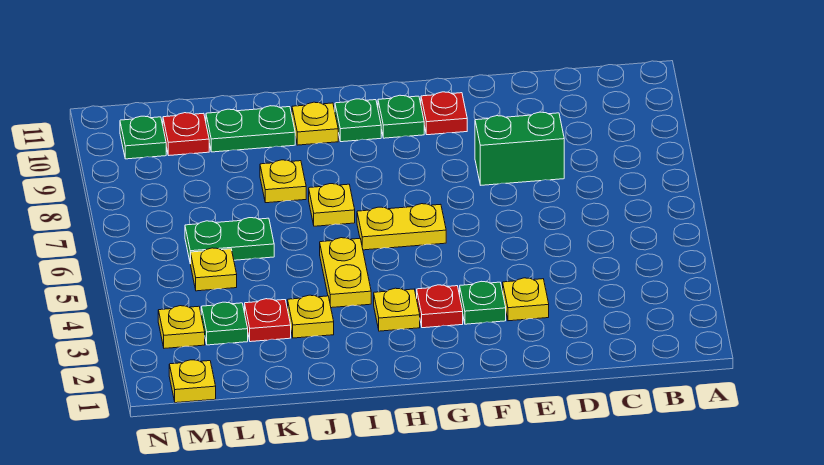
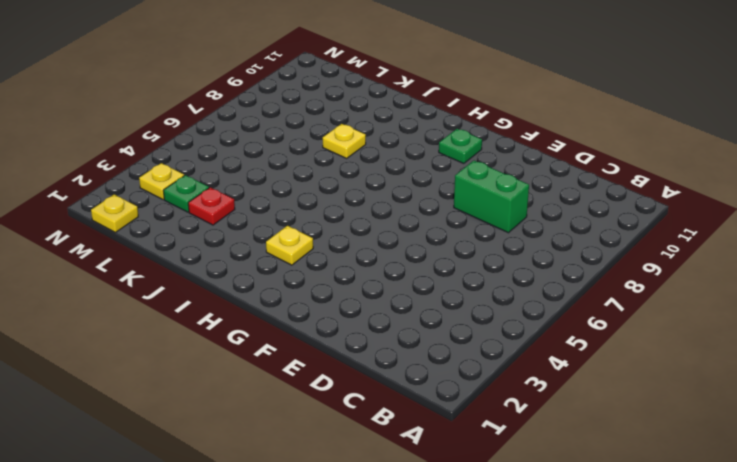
none -> yellow 1x1 plate [503,278,549,321]
none -> green 1x1 plate [460,281,506,324]
none -> red 1x1 plate [421,92,467,135]

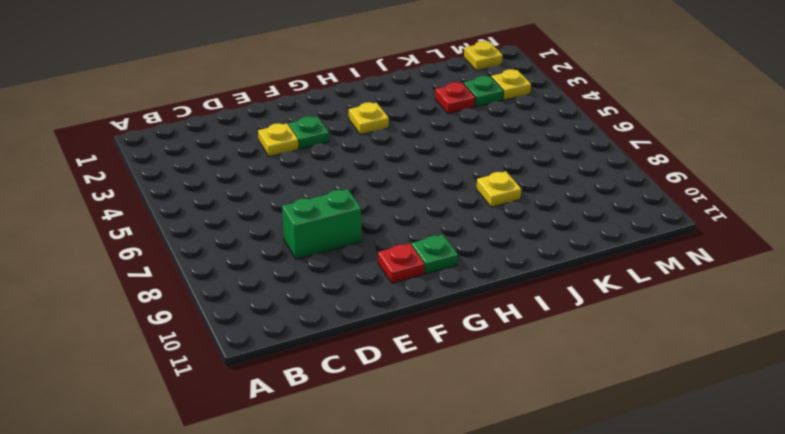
none -> red 1x1 plate [417,285,463,328]
none -> yellow 1x2 plate [357,204,446,250]
none -> green 1x1 plate [335,99,381,142]

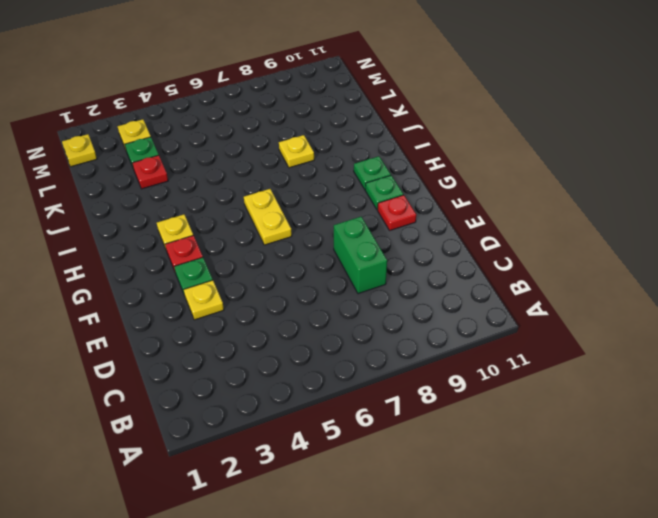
none -> yellow 1x2 plate [320,238,371,308]
none -> yellow 1x1 plate [309,184,355,226]
none -> yellow 1x1 plate [292,102,338,145]

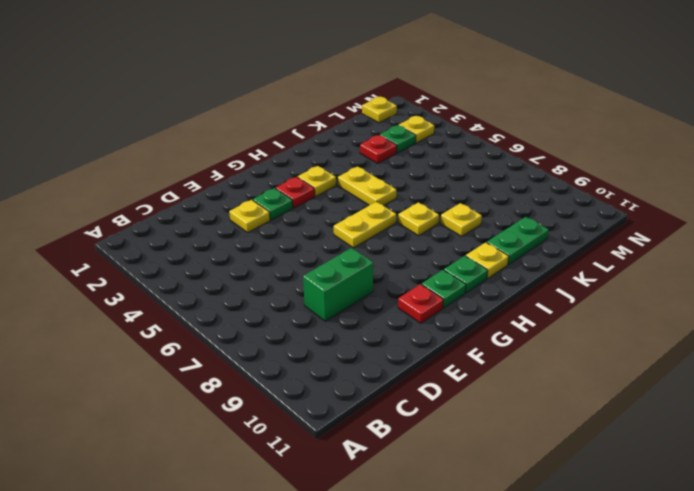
none -> yellow 1x1 plate [288,295,334,338]
none -> green 1x2 plate [185,218,274,264]
none -> yellow 1x1 plate [191,248,237,291]

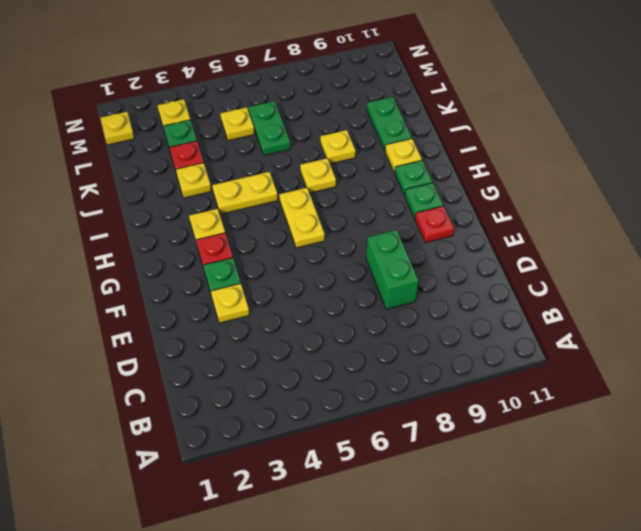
none -> red 1x1 plate [163,113,209,155]
none -> green 1x1 plate [120,116,166,159]

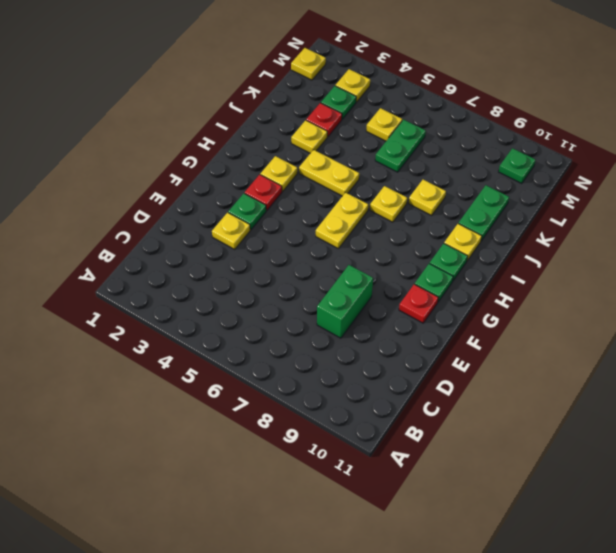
none -> red 1x1 plate [163,113,209,155]

